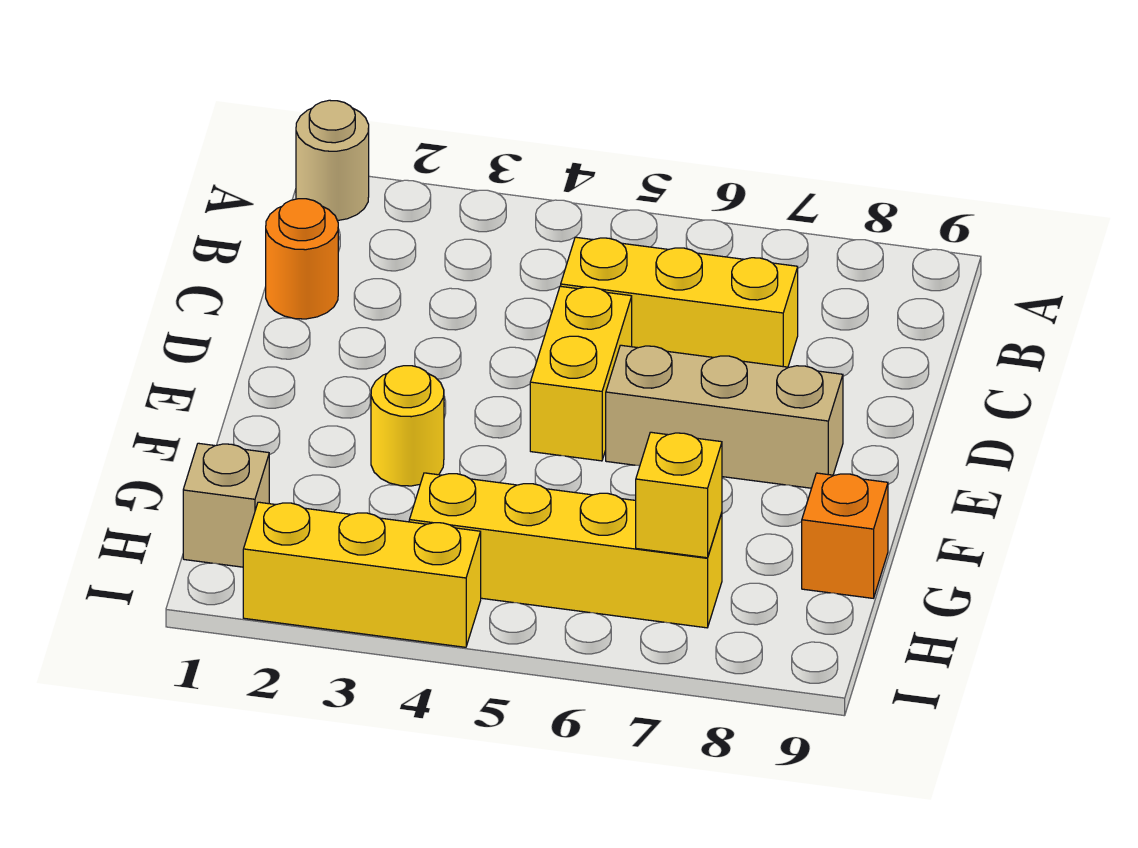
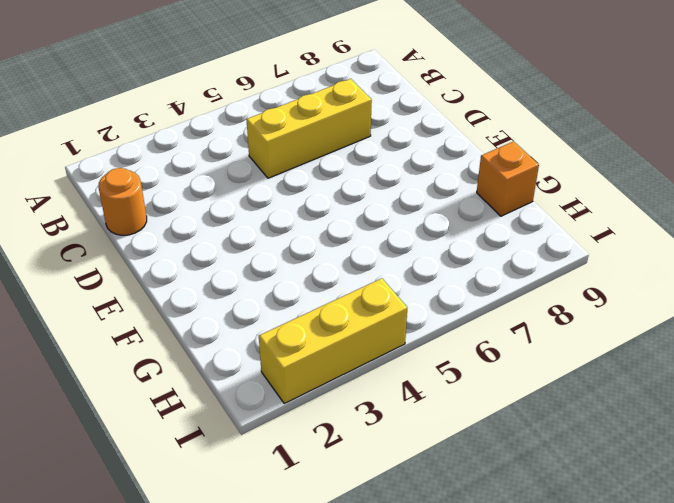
none -> tan 1x1 round brick [296,100,369,221]
none -> yellow 1x2 brick [530,286,632,461]

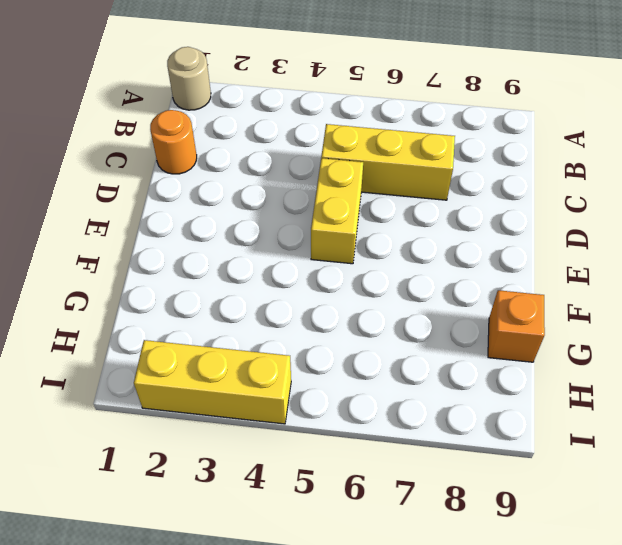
none -> tan 1x3 brick [606,345,843,488]
none -> yellow 1x1 round brick [371,366,444,486]

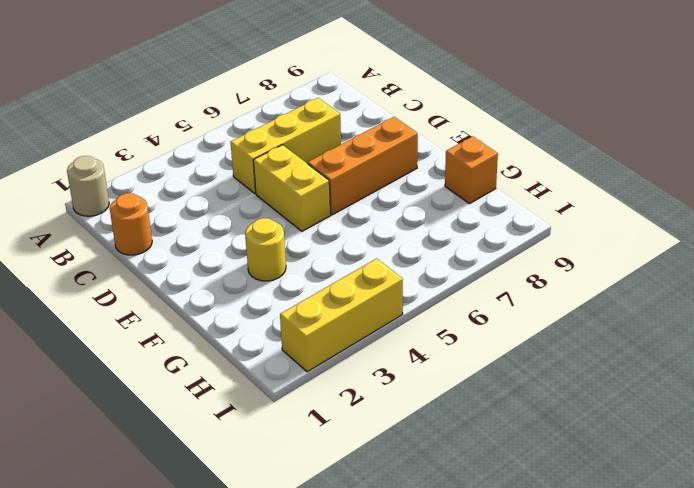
orange 1x3 brick [308,117,418,215] -> tan 1x3 brick [606,345,843,488]
none -> tan 1x1 brick [183,443,269,567]
none -> yellow 1x4 brick [409,473,722,628]

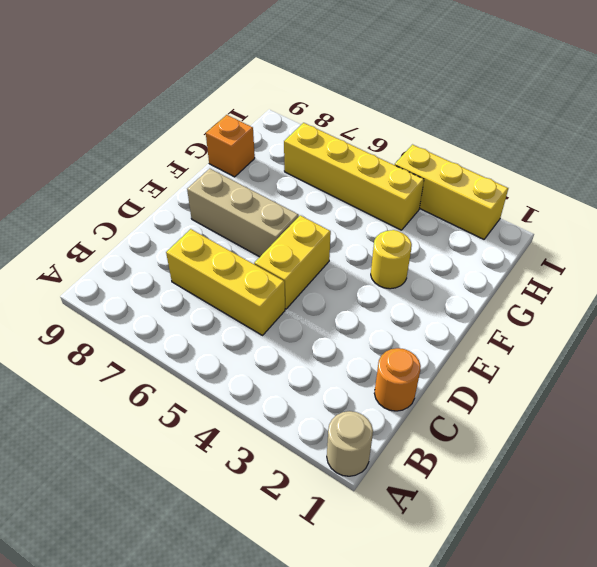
none -> tan 1x1 brick [183,443,269,567]
none -> yellow 1x1 brick [636,432,722,558]

